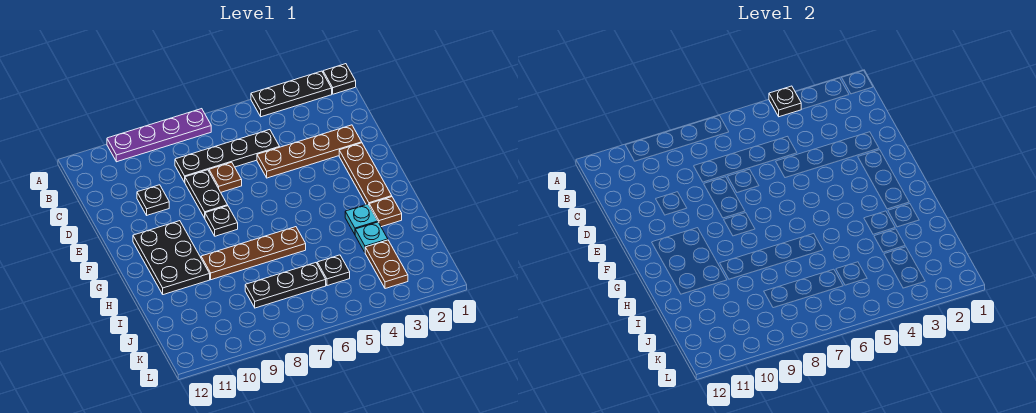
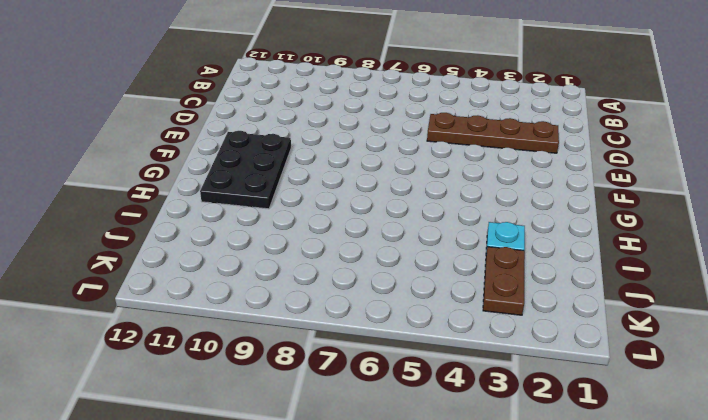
none -> black 1x1 plate [323,64,356,94]
none -> black 1x3 plate [251,71,332,117]
none -> purple 1x4 plate [107,109,211,162]

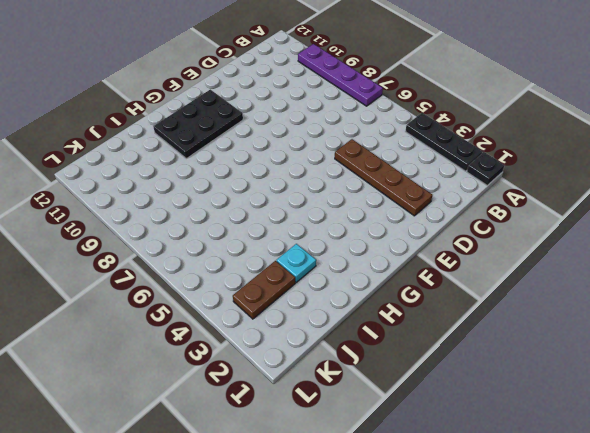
none -> black 1x4 plate [175,130,279,182]
none -> brown 1x1 plate [209,162,242,192]
none -> black 1x2 plate [185,170,228,218]

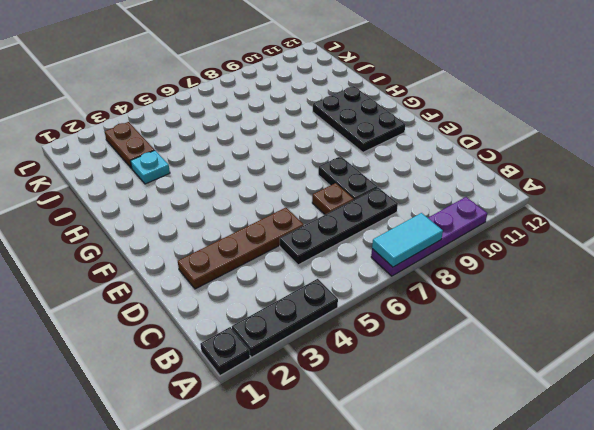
cyan 1x2 tile [372,213,443,267] -> none
none -> black 1x1 plate [137,185,169,215]
none -> brown 1x3 plate [339,143,392,205]
none -> black 1x1 plate [205,206,238,236]

